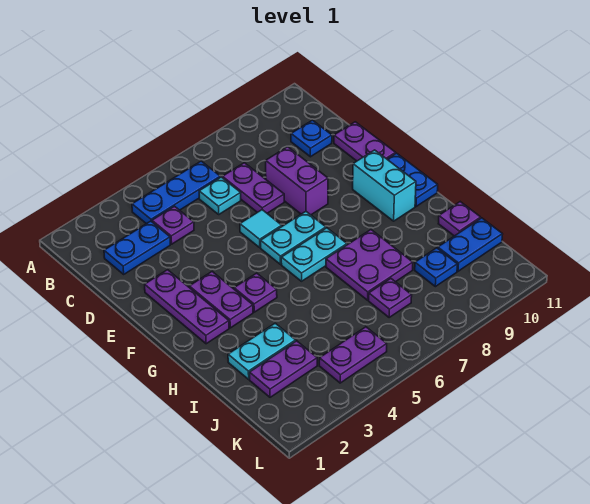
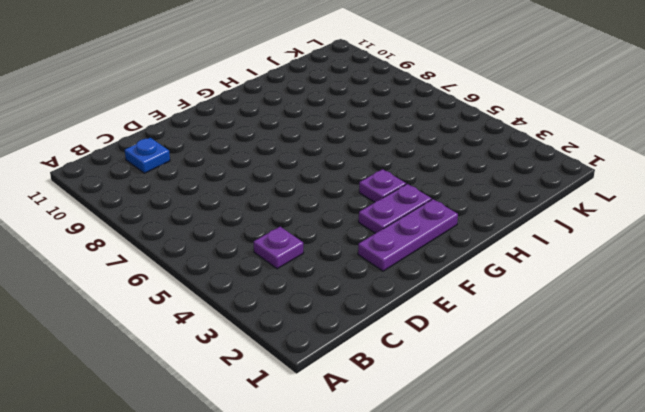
none -> blue 1x3 plate [132,161,220,224]
none -> blue 1x2 plate [104,221,170,274]
none -> cyan 1x1 plate [199,177,241,214]

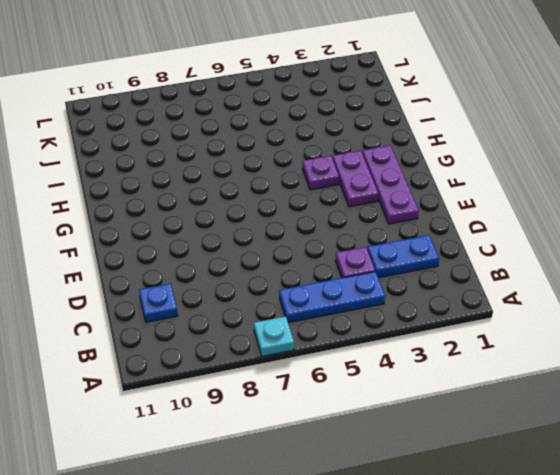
cyan 1x1 plate [254,316,294,356] -> cyan 1x1 plate moved to [199,177,241,214]
none -> purple 1x2 plate [222,163,284,213]
none -> purple 1x2 brick [266,147,328,215]
none -> purple 1x2 plate [334,122,396,161]

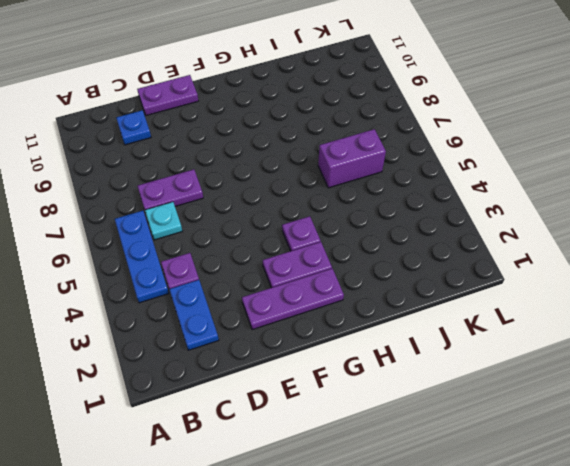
purple 1x2 brick [318,129,386,188] -> purple 1x2 brick moved to [266,147,328,215]
none -> cyan 1x1 tile [240,210,282,247]
none -> cyan 1x2 plate [261,212,326,264]
none -> cyan 1x2 brick [353,150,416,221]

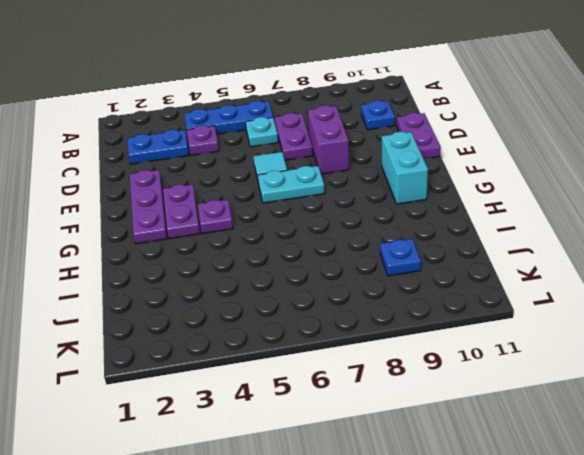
none -> blue 1x2 plate [387,153,438,207]
none -> cyan 1x2 plate [281,228,347,281]
none -> purple 2x2 plate [326,230,413,300]

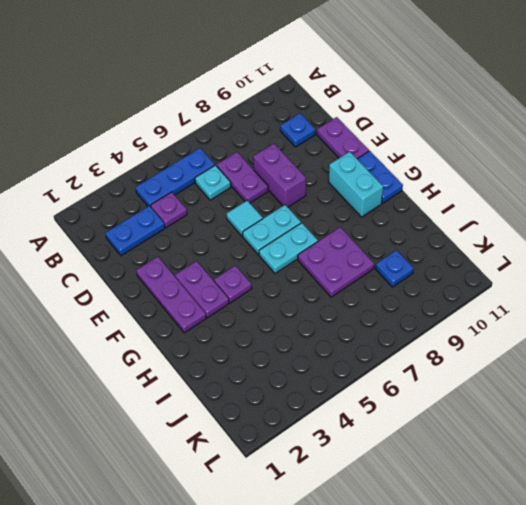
none -> cyan 1x2 plate [228,323,296,379]
none -> purple 1x1 plate [438,202,481,236]
none -> purple 1x2 plate [249,341,317,397]

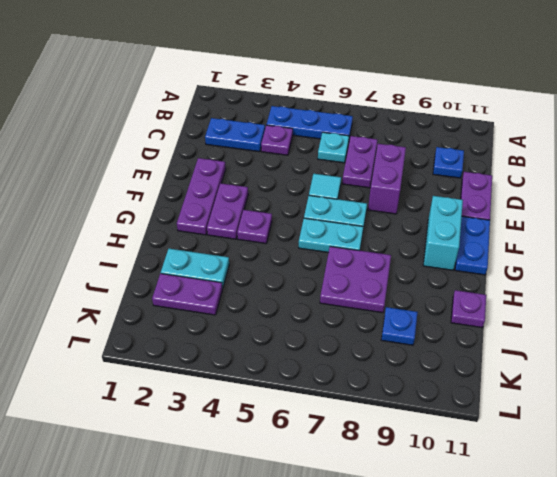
none -> purple 1x1 plate [369,278,412,317]
none -> blue 1x2 plate [438,218,503,271]
none -> purple 1x2 plate [319,327,387,383]

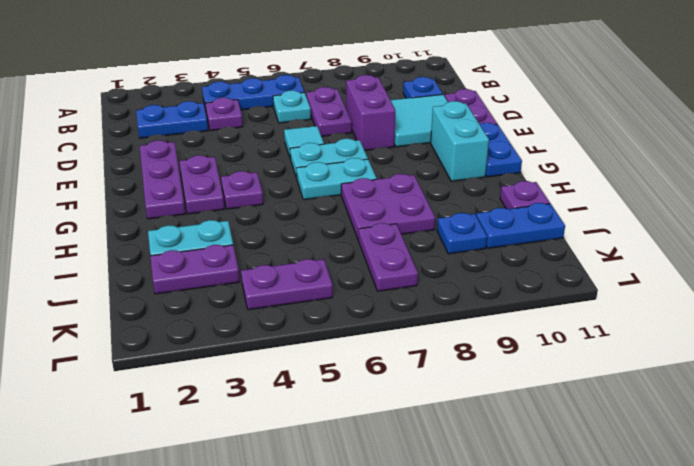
cyan 2x2 tile [391,94,448,147] -> none
purple 1x2 plate [358,223,418,291] -> purple 1x1 plate [369,278,412,317]

